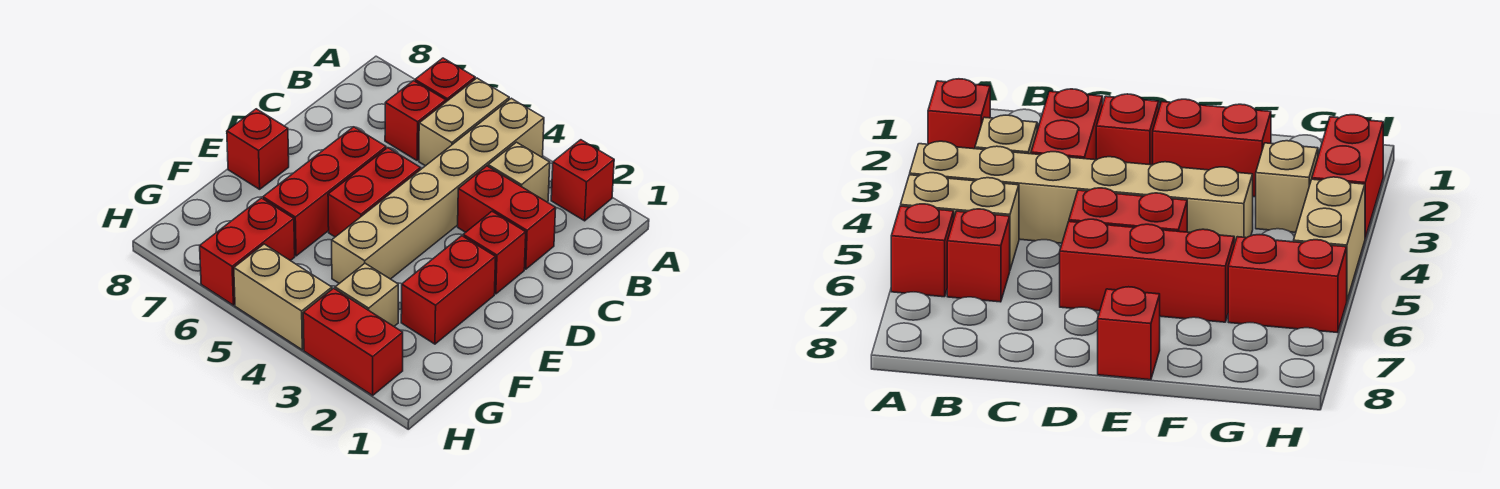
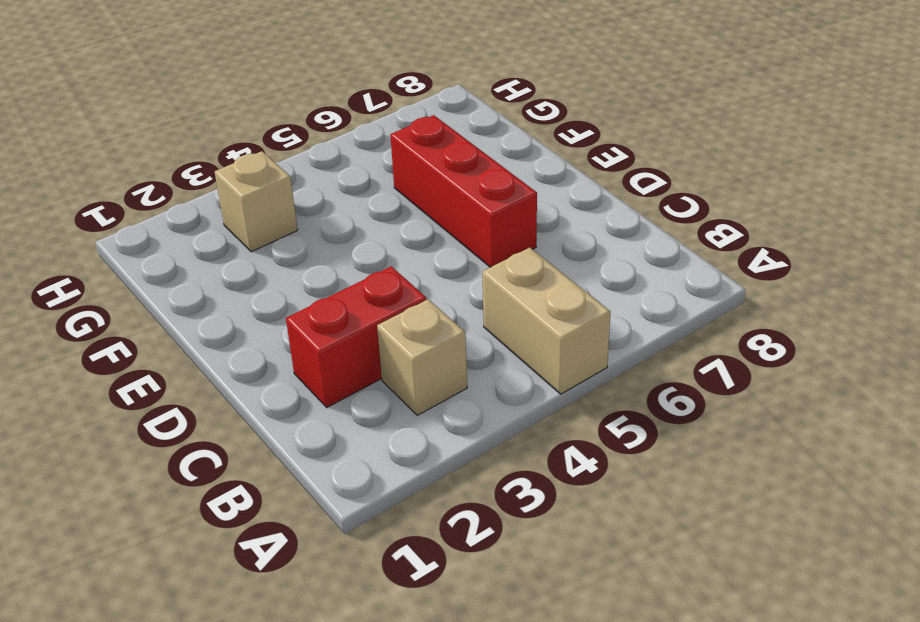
none -> red 1x1 brick [551,140,614,221]
none -> tan 1x6 brick [332,98,544,283]
none -> red 1x1 brick [415,58,475,102]

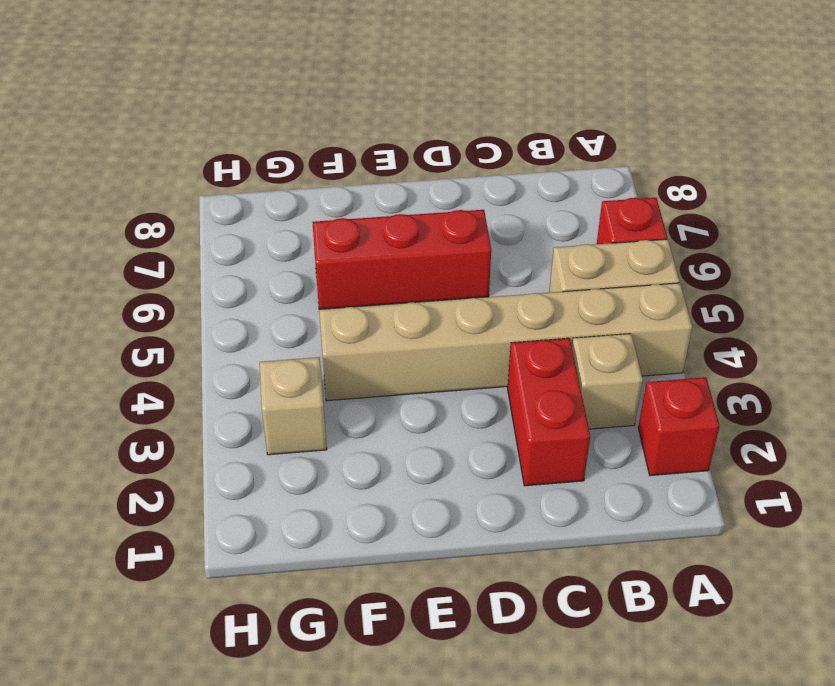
none -> red 1x1 brick [385,81,446,160]
none -> red 1x1 brick [463,211,526,294]
none -> red 1x2 brick [328,148,420,237]

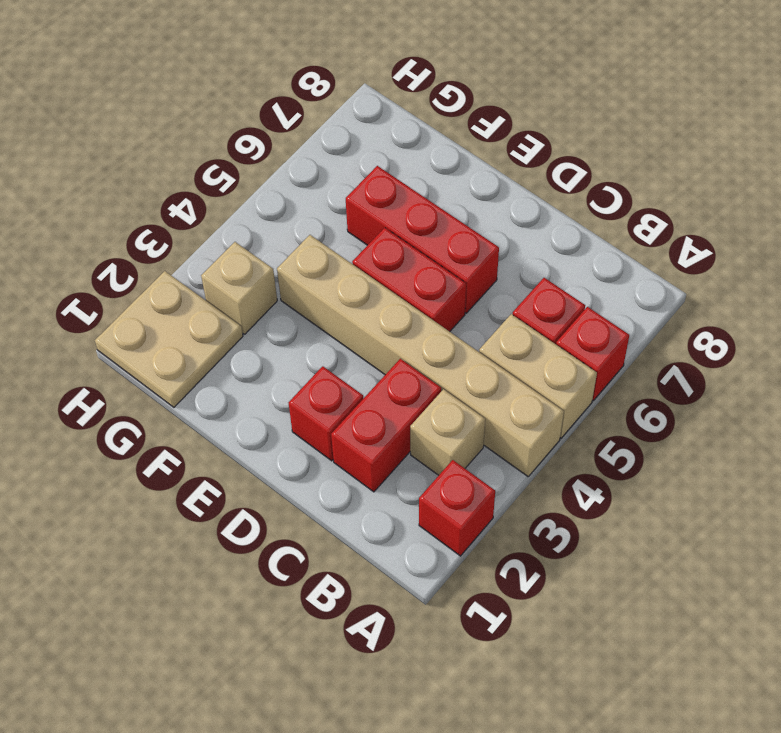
tan 2x2 plate [95,271,243,407] -> red 1x2 brick [303,288,403,395]
none -> red 1x2 brick [401,236,496,344]
none -> red 1x1 brick [227,109,289,189]
none -> red 1x2 brick [200,198,295,305]

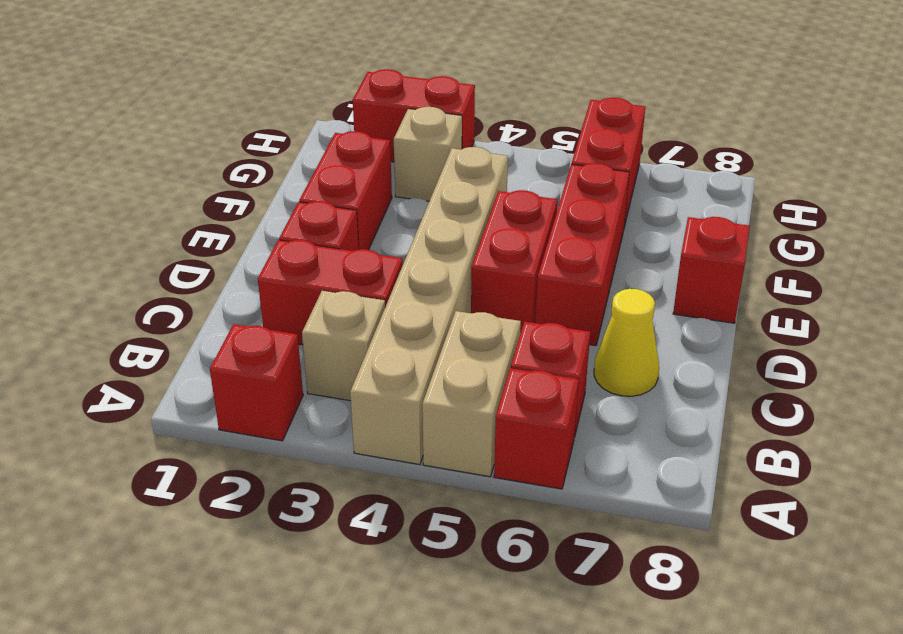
yellow 1x1 cone [594,289,659,396] -> none
none -> tan 1x2 brick [234,244,332,350]

